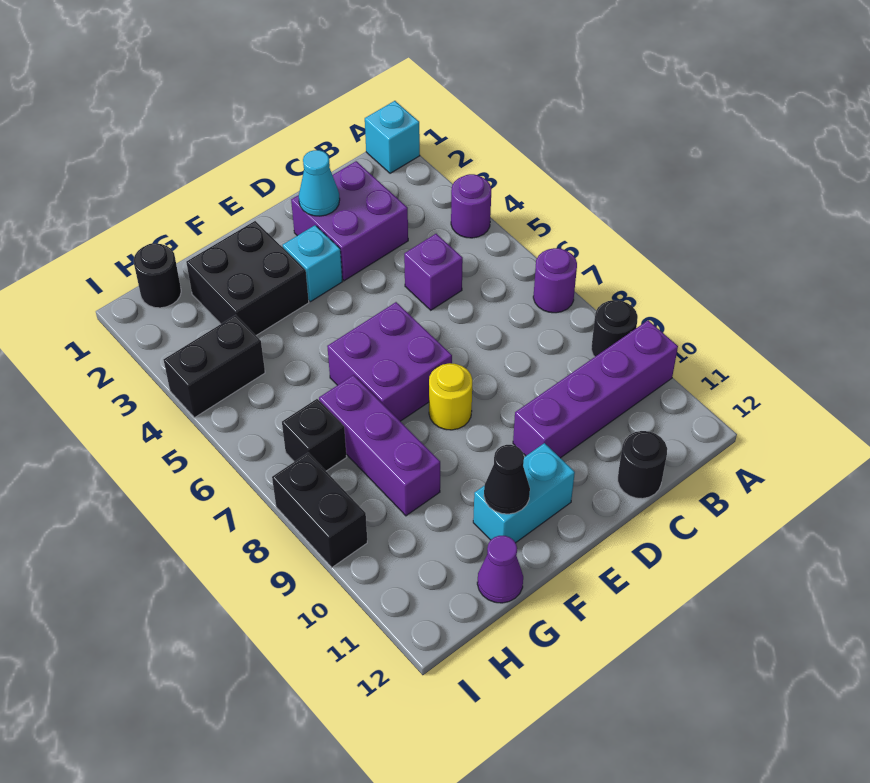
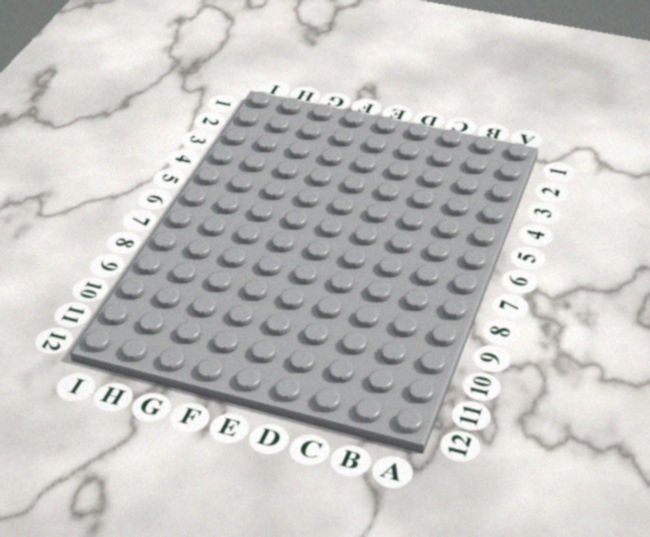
none -> cyan 1x1 brick [365,101,420,173]
none -> purple 1x1 round brick [451,174,491,238]
none -> purple 1x1 round brick [533,248,577,313]

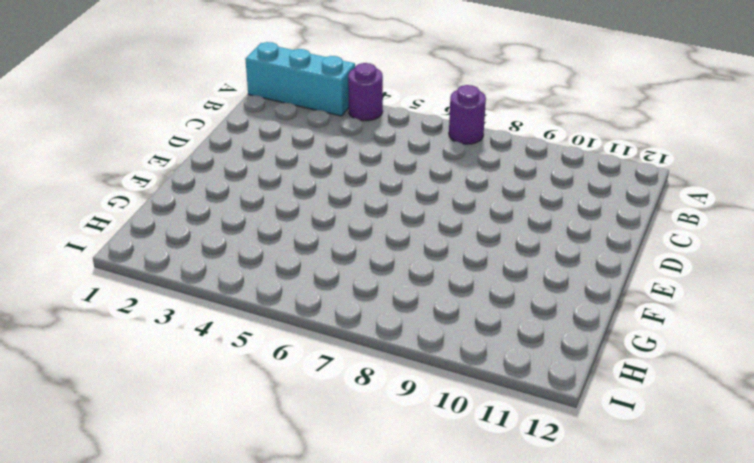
cyan 1x3 brick [245,42,355,116] -> cyan 1x1 brick [365,101,420,173]
none -> black 1x1 round brick [591,300,638,357]
none -> purple 1x4 brick [513,320,678,458]
none -> purple 2x2 brick [291,161,408,281]

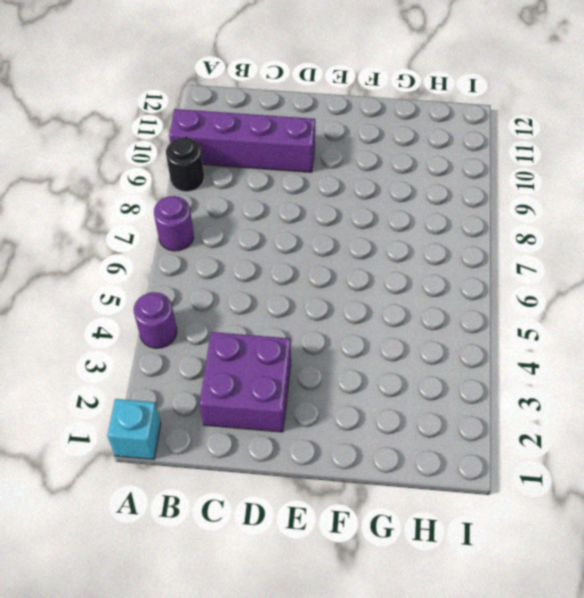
none -> purple 1x1 brick [404,234,463,310]
none -> black 1x1 round brick [618,431,667,499]
none -> cyan 1x1 brick [283,225,343,302]

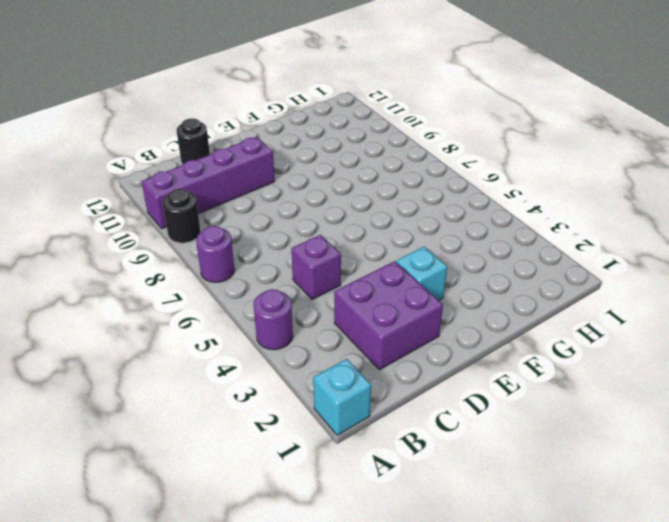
none -> purple 2x2 brick [327,302,452,421]
none -> yellow 1x1 round brick [429,363,472,430]
none -> cyan 1x2 brick [473,443,575,543]

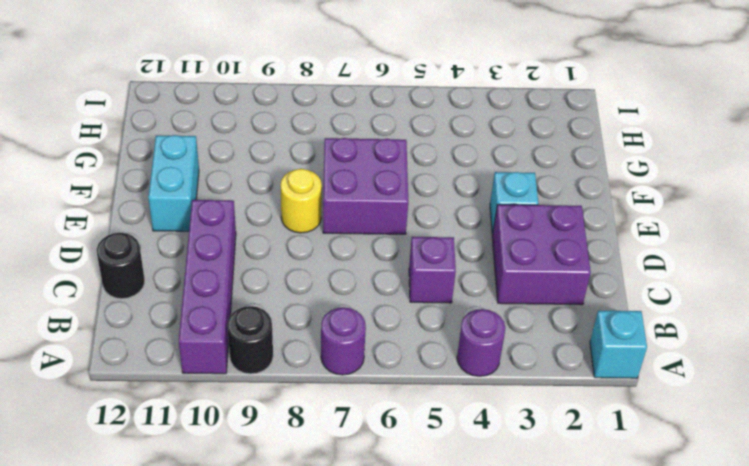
none -> black 2x2 brick [186,221,309,335]
none -> purple 1x3 brick [319,375,440,516]
none -> purple 1x1 cone [477,536,523,603]

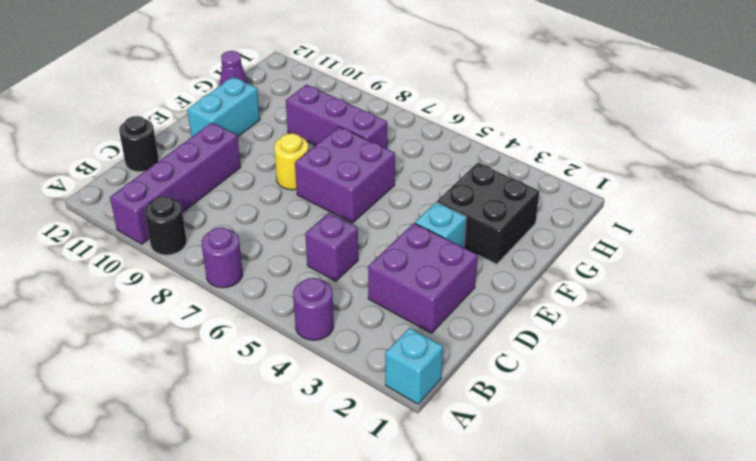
none -> black 1x1 round brick [134,243,181,308]
none -> black 1x2 brick [164,315,265,418]
none -> black 1x1 brick [282,399,347,471]

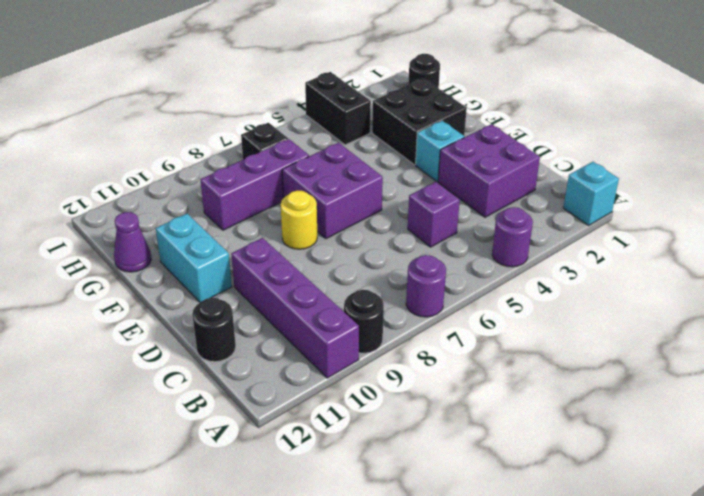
none -> black 1x2 brick [272,453,367,567]
none -> cyan 1x1 cone [299,150,340,216]
none -> black 1x1 cone [484,445,530,514]

